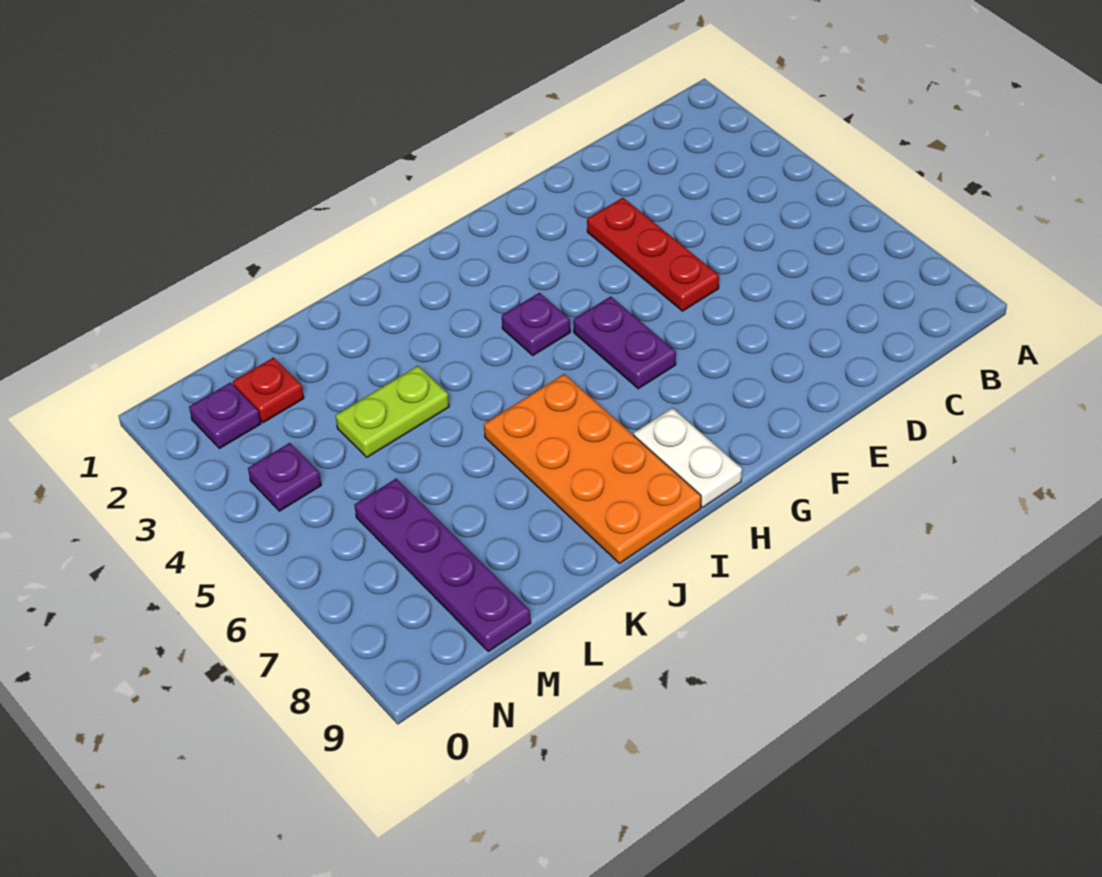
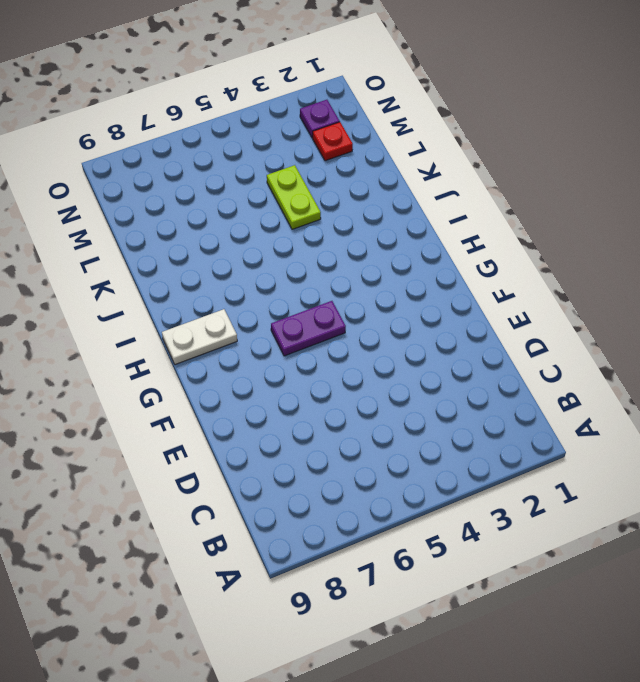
none -> red 1x3 plate [587,198,719,311]
none -> purple 1x1 plate [502,293,570,355]

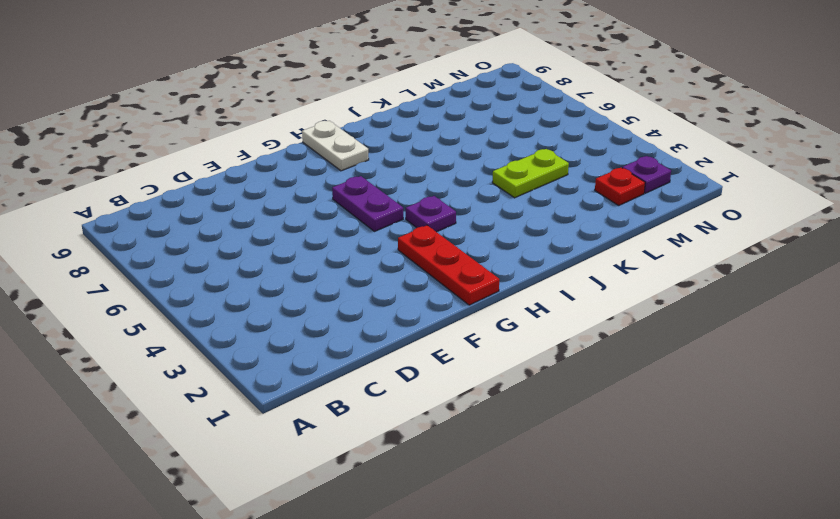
red 1x3 plate [398,225,499,305] -> red 1x3 plate moved to [587,198,719,311]
none -> orange 2x4 plate [484,374,701,563]
none -> purple 1x4 plate [354,479,531,652]

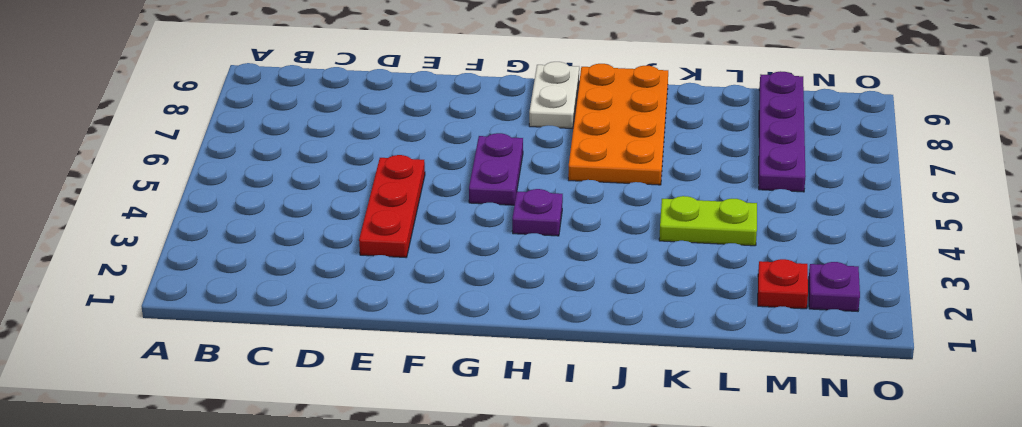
none -> purple 1x1 plate [248,443,321,511]

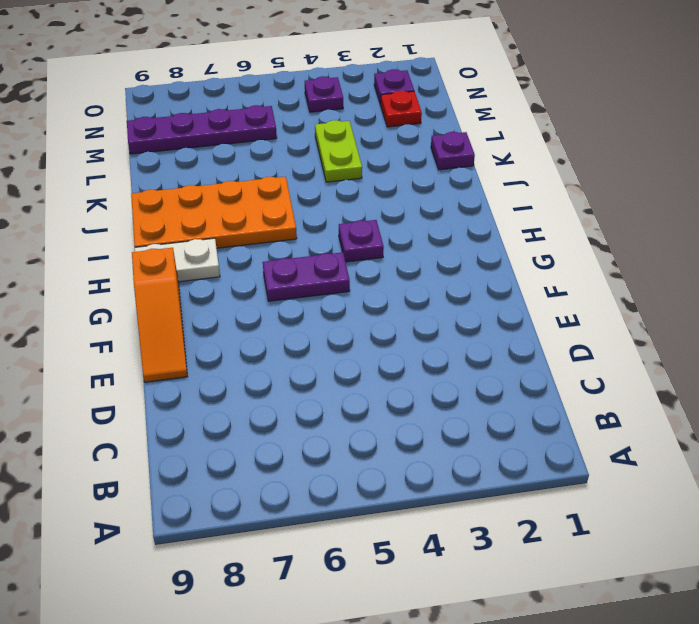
orange 1x3 slope [132,248,188,382] -> none
purple 1x1 plate [431,132,475,170] -> none
none -> red 1x3 plate [587,198,719,311]

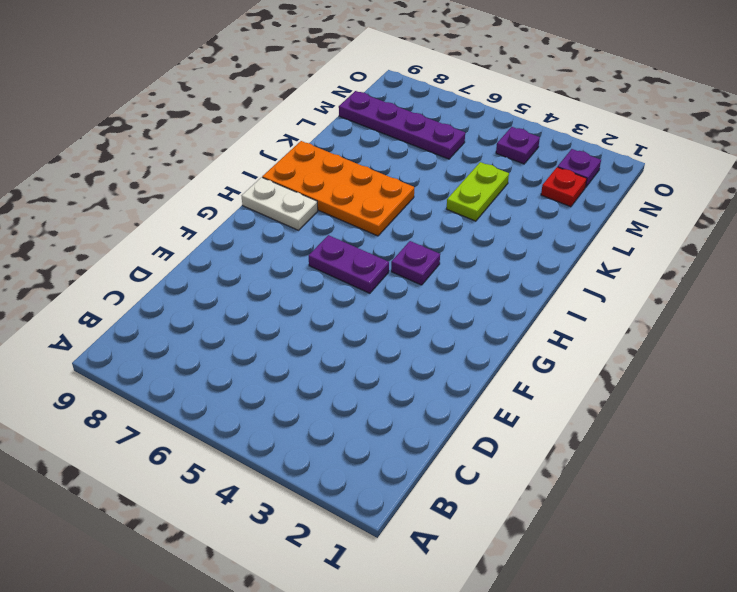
none -> red 1x3 plate [587,198,719,311]

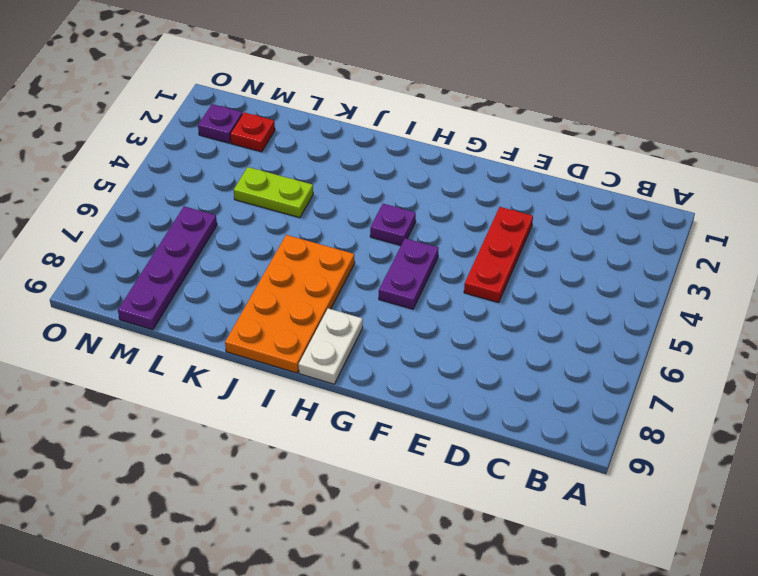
none -> purple 1x1 plate [248,443,321,511]

